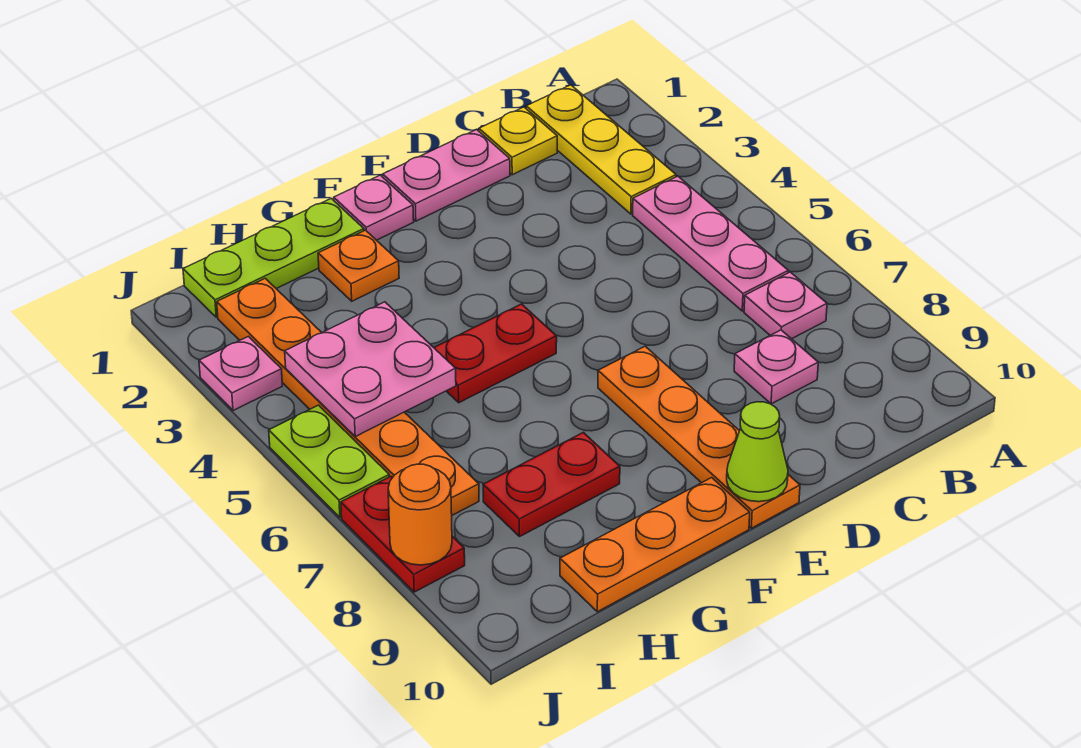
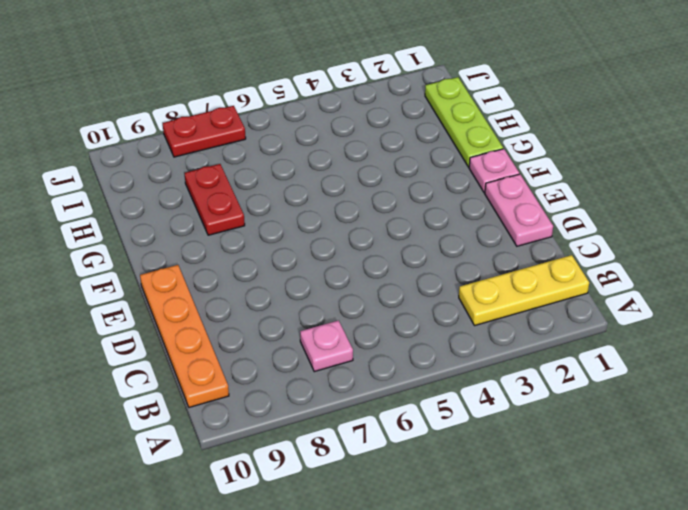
orange 1x4 plate [140,265,229,407] -> orange 1x4 plate turned to [598,346,800,528]
none -> pink 1x3 plate [633,176,788,311]
none -> yellow 1x1 plate [479,107,557,175]
none -> pink 1x1 plate [734,330,818,404]

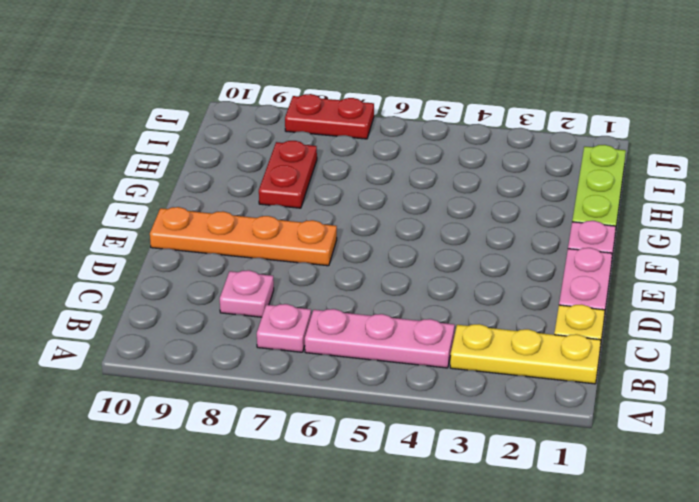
none -> red 1x2 plate [434,304,557,403]
none -> orange 1x3 plate [560,478,750,612]
none -> orange 1x1 plate [318,230,399,301]

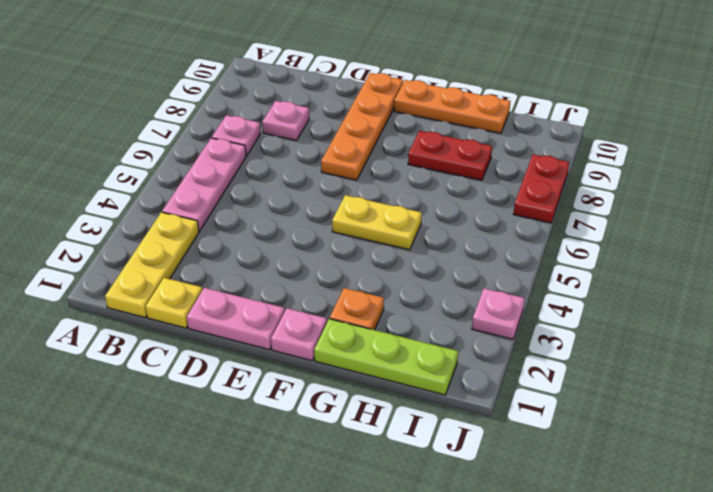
yellow 1x2 plate [332,195,422,250] -> red 1x2 plate [434,304,557,403]
none -> orange 1x6 plate [217,278,479,515]
none -> lime 1x2 plate [269,405,389,517]
none -> lime 1x1 cone [727,402,788,502]

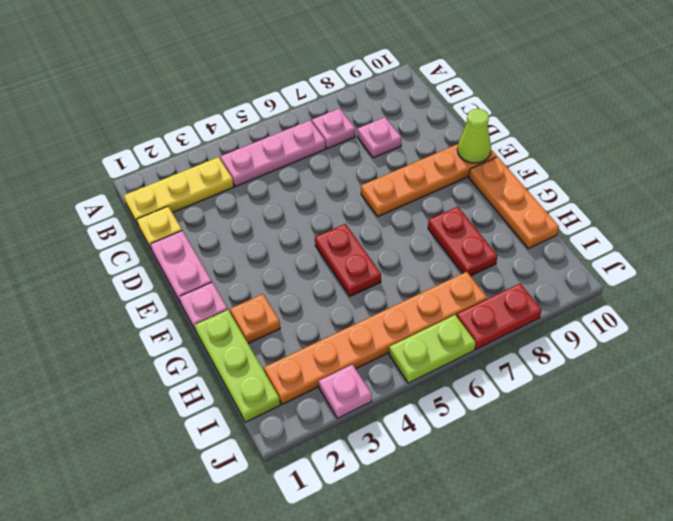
none -> pink 2x2 plate [285,302,456,437]
none -> orange 1x1 round brick [388,464,452,565]

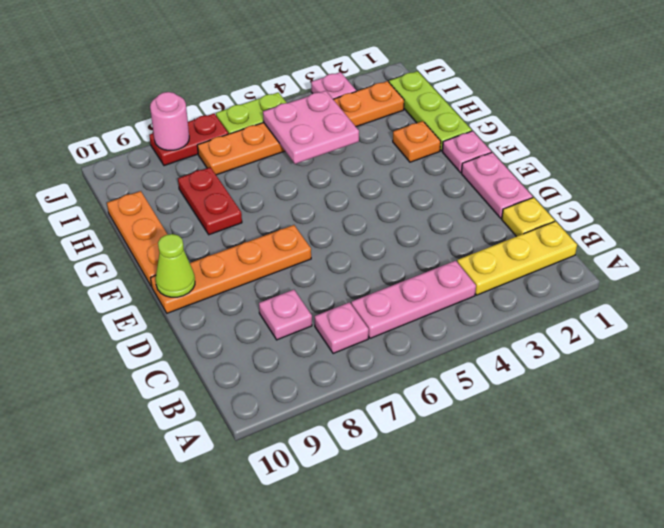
pink 1x1 round brick [150,92,189,150] -> orange 1x1 round brick [388,464,452,565]
none -> red 1x2 plate [434,304,557,403]

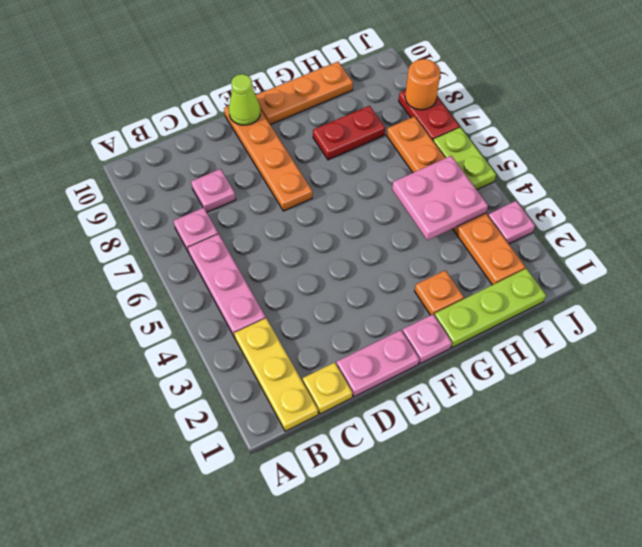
none -> red 1x2 plate [434,304,557,403]

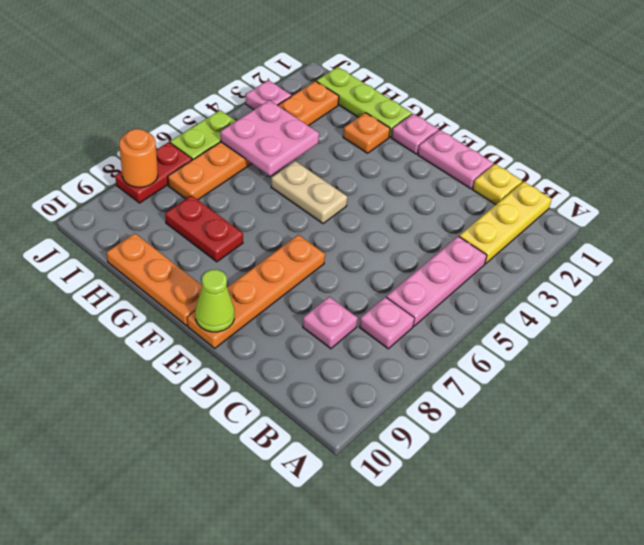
tan 1x2 plate [271,161,347,224] -> red 1x2 plate [434,304,557,403]

